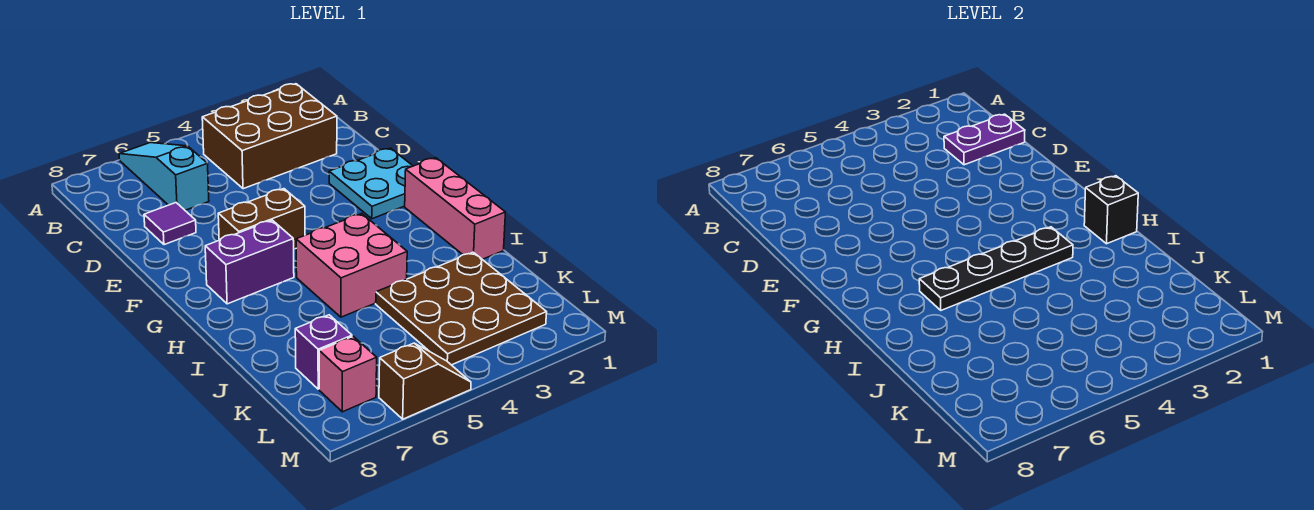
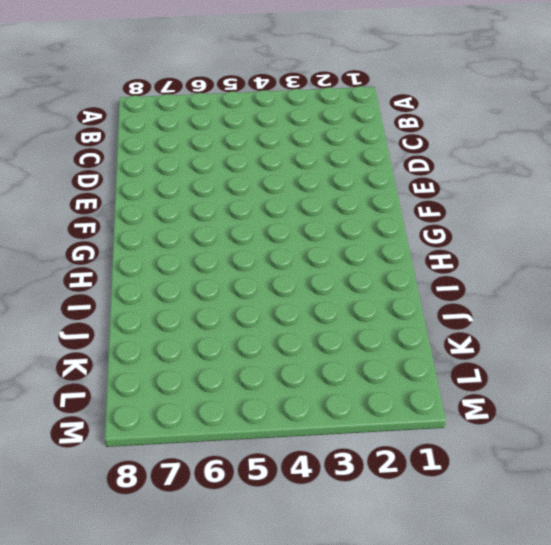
none -> cyan 1x3 slope [119,143,209,210]
none -> brown 2x3 brick [202,84,337,189]
none -> purple 1x1 tile [144,203,196,245]

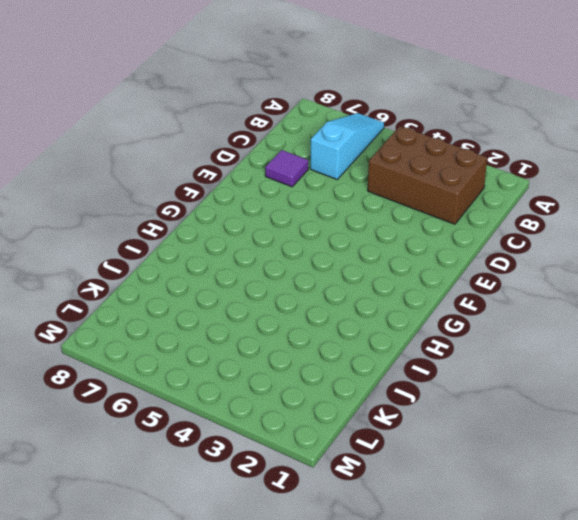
none -> cyan 2x2 plate [329,148,412,219]
none -> brown 1x2 brick [218,189,305,249]
none -> pink 1x3 brick [405,158,505,259]

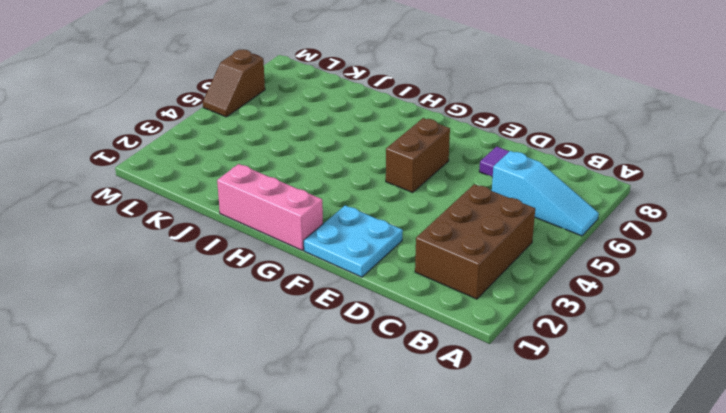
none -> purple 1x2 brick [205,220,294,304]
none -> pink 2x2 brick [296,213,407,317]
none -> brown 3x3 plate [376,252,547,365]

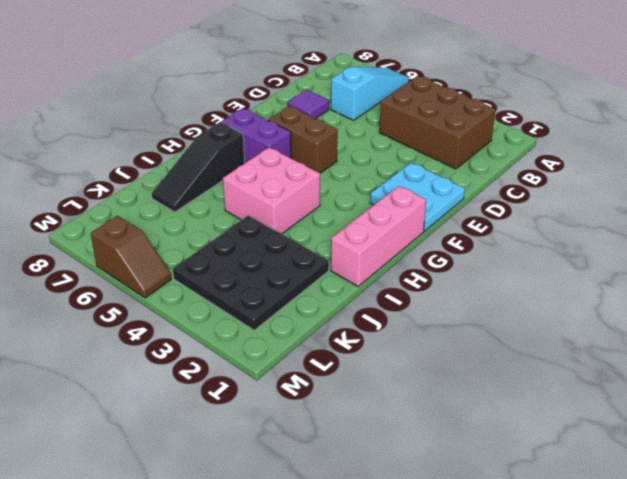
black 1x3 slope [152,122,245,212] -> none
black 3x3 plate [173,215,329,330] -> brown 3x3 plate [376,252,547,365]
none -> purple 1x1 brick [295,315,352,389]
none -> pink 1x1 brick [319,336,377,412]
none -> purple 1x2 plate [944,114,1025,165]

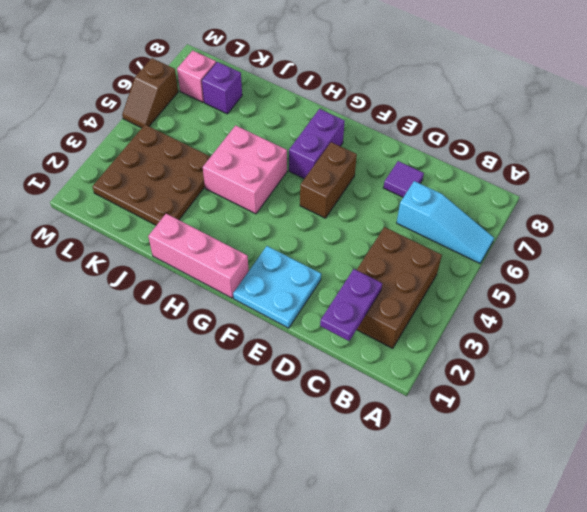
none -> black 1x1 brick [1084,176,1138,244]
none -> black 1x4 plate [919,227,1073,310]

